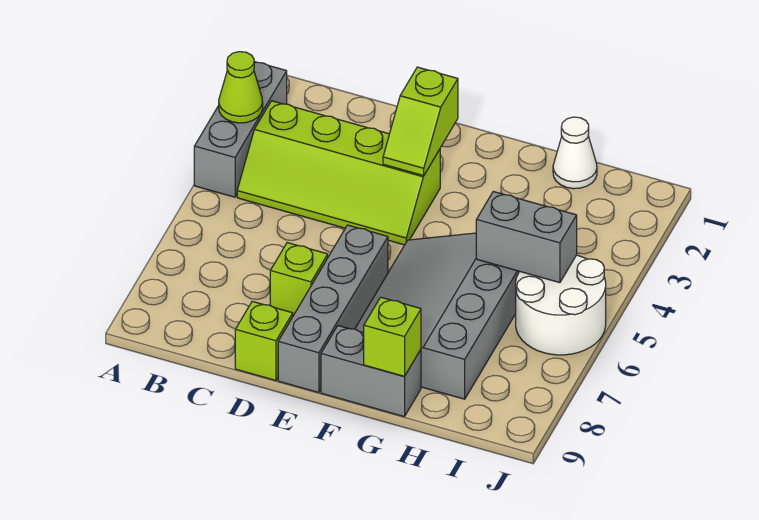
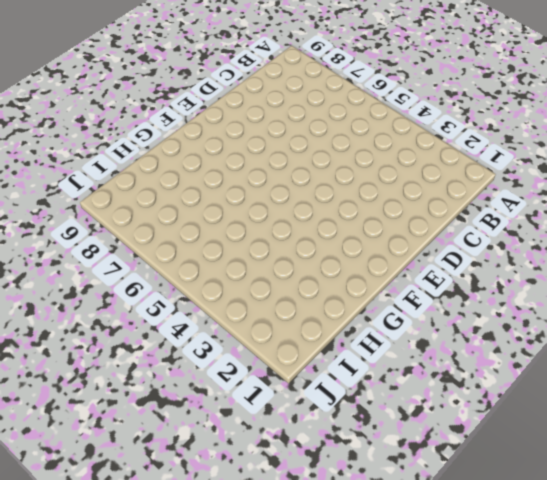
none -> grey 1x3 brick [194,62,287,197]
none -> lime 2x4 slope [237,101,440,245]
none -> lime 1x1 brick [270,243,328,316]

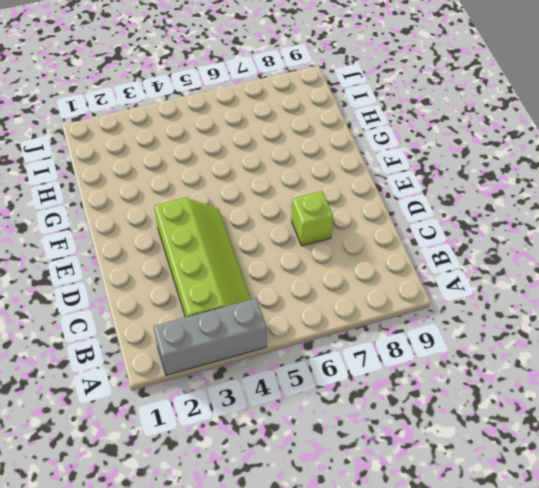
none -> lime 1x1 brick [235,301,293,380]
none -> grey 1x4 brick [278,225,388,393]
none -> grey 3x4 slope [355,233,520,399]

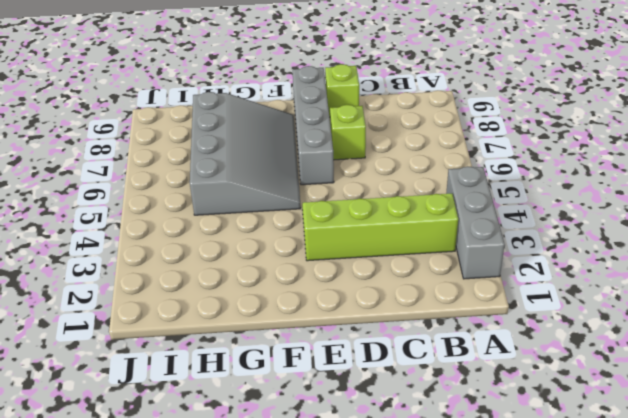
none -> grey 1x2 brick [321,326,421,417]
none -> white 1x1 cone [553,117,597,189]
none -> white 2x2 round brick [516,255,606,355]

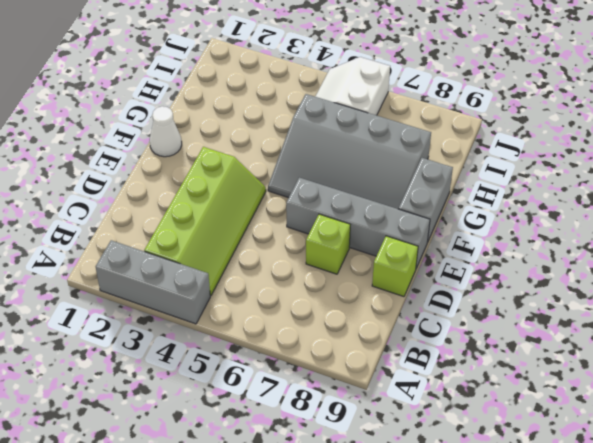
white 1x1 cone [150,106,182,157] -> white 1x1 cone moved to [553,117,597,189]
white 2x2 slope [315,57,390,115] -> white 2x2 round brick [516,255,606,355]
none -> lime 1x1 cone [219,52,263,123]
none -> lime 1x2 slope [383,67,458,176]
none -> lime 1x1 brick [364,297,421,376]

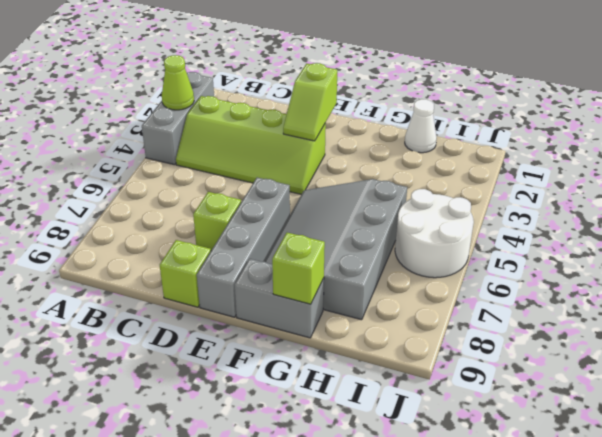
none -> grey 1x2 brick [476,192,577,283]

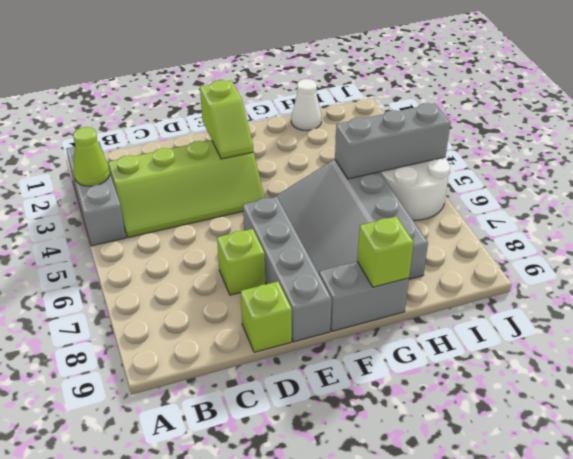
grey 1x3 brick [335,103,451,179] -> grey 1x2 brick [476,192,577,283]

